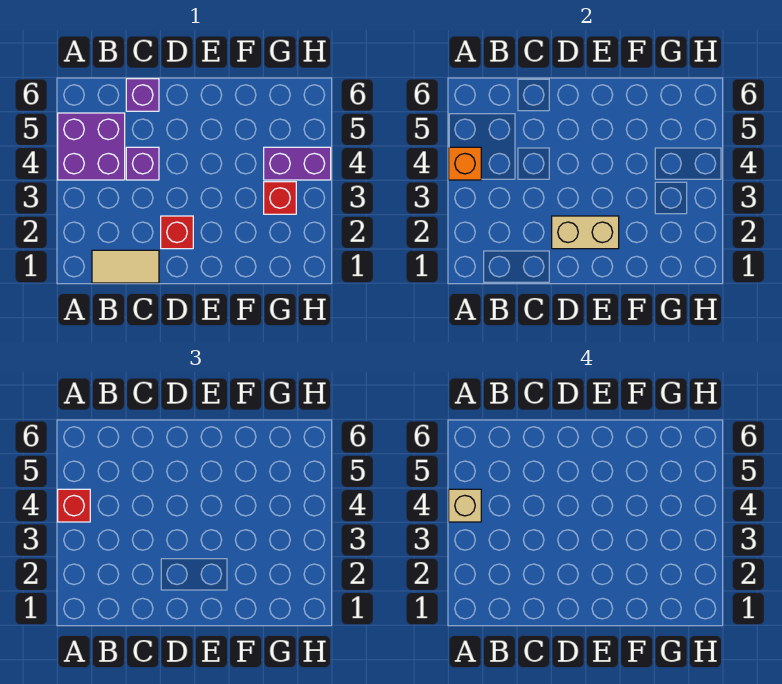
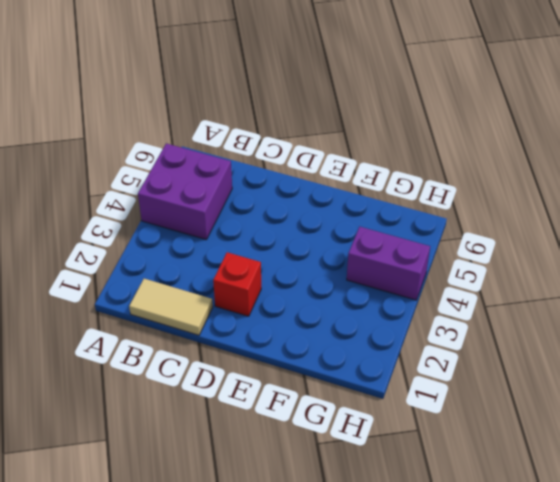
none -> purple 1x1 brick [126,147,159,180]
none -> purple 1x1 brick [126,79,159,111]

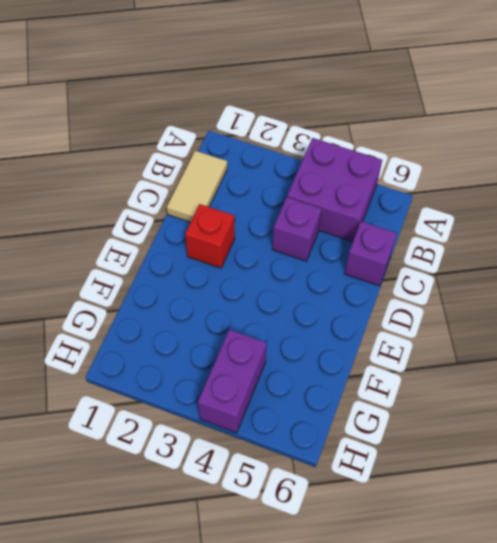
none -> red 1x1 brick [264,182,296,214]
none -> orange 1x1 brick [449,147,481,180]

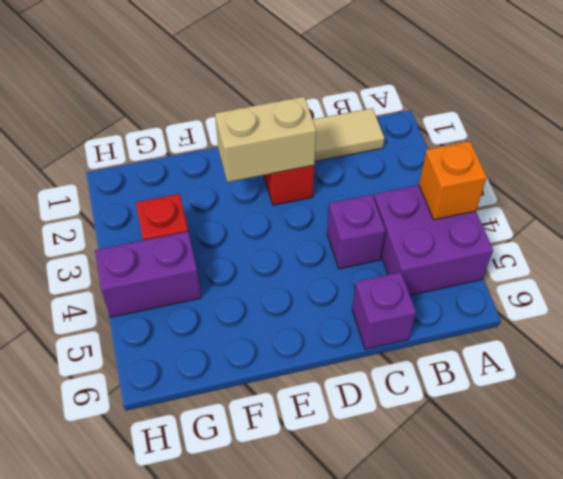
none -> red 1x1 brick [58,489,90,522]
none -> tan 1x1 brick [449,489,481,522]

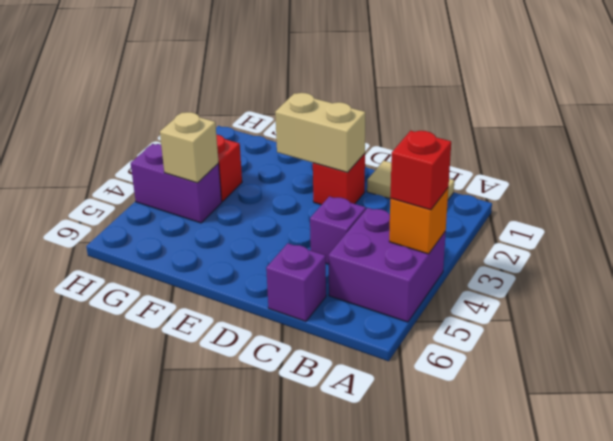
tan 1x1 brick [160,112,219,183] -> tan 1x1 brick moved to [449,489,481,522]

